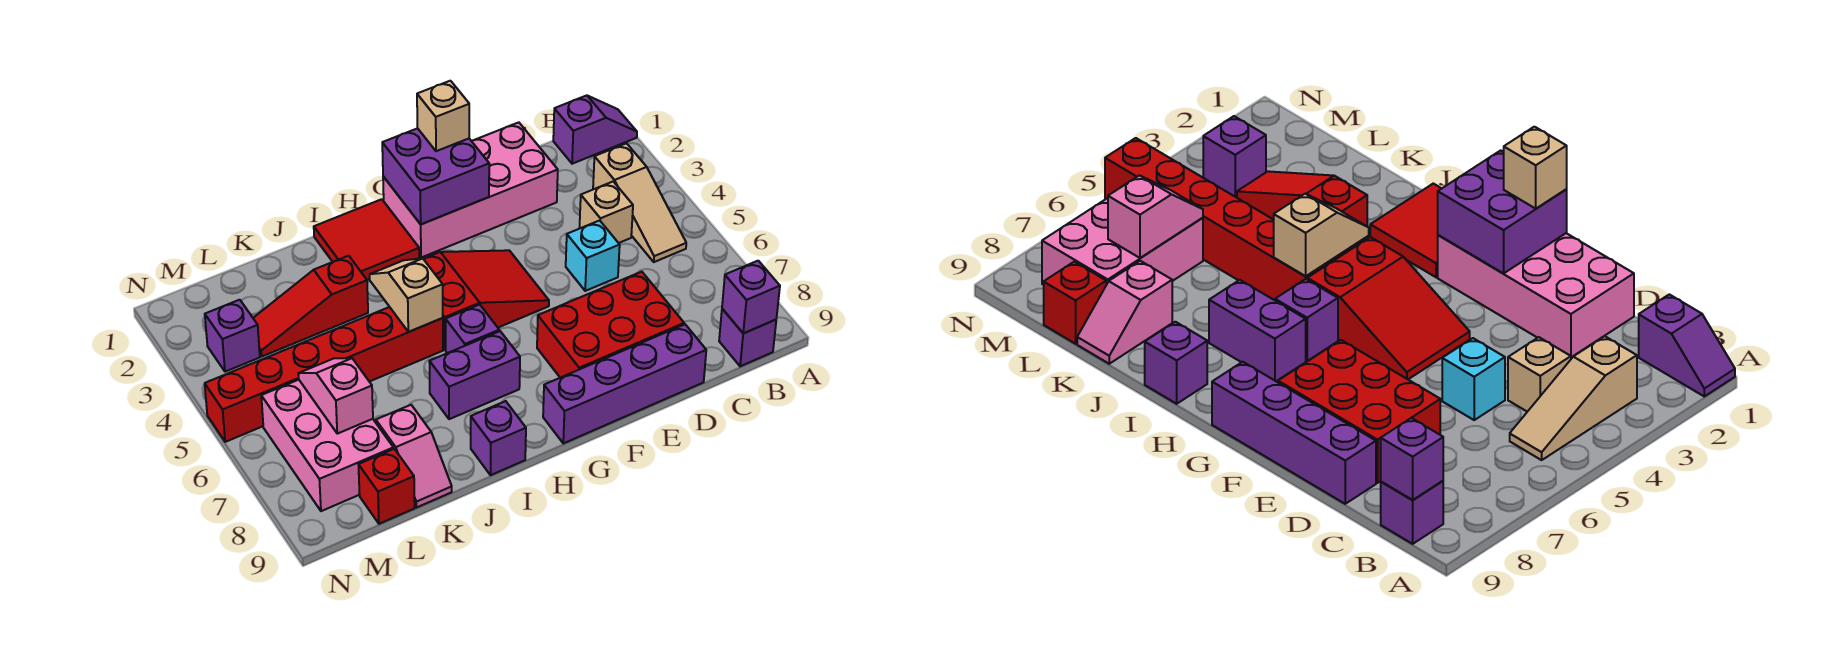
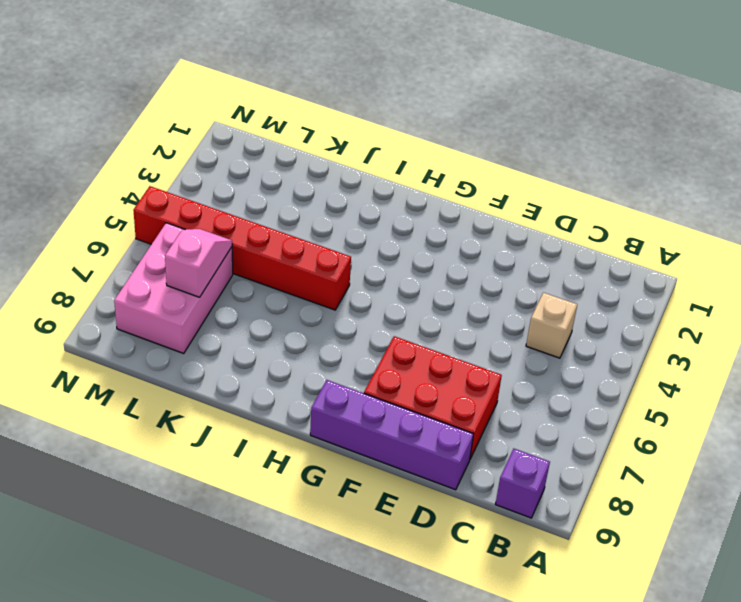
none -> purple 1x2 slope [553,95,637,164]
none -> tan 1x3 slope [593,143,686,262]
none -> pink 2x4 brick [383,122,558,258]

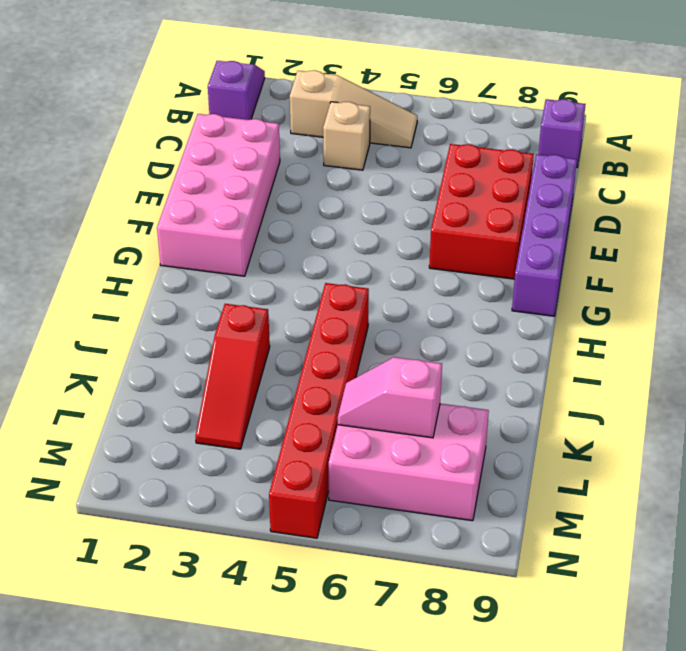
none -> cyan 1x1 brick [566,220,620,291]
none -> red 2x3 slope [424,250,549,350]
none -> red 2x2 tile [314,199,419,280]

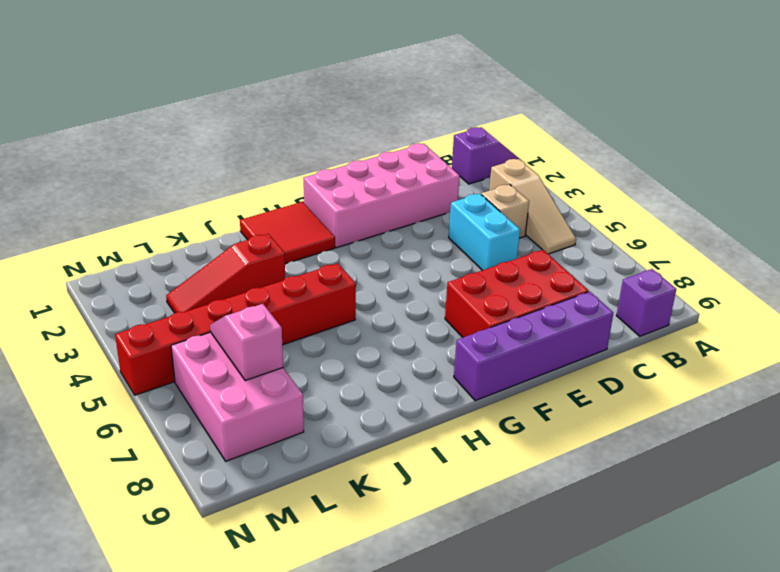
cyan 1x2 brick [449,194,520,270] -> cyan 1x1 brick [566,220,620,291]
none -> red 2x3 slope [424,250,549,350]
none -> purple 1x1 brick [446,304,499,353]
none -> purple 1x2 brick [429,331,520,419]

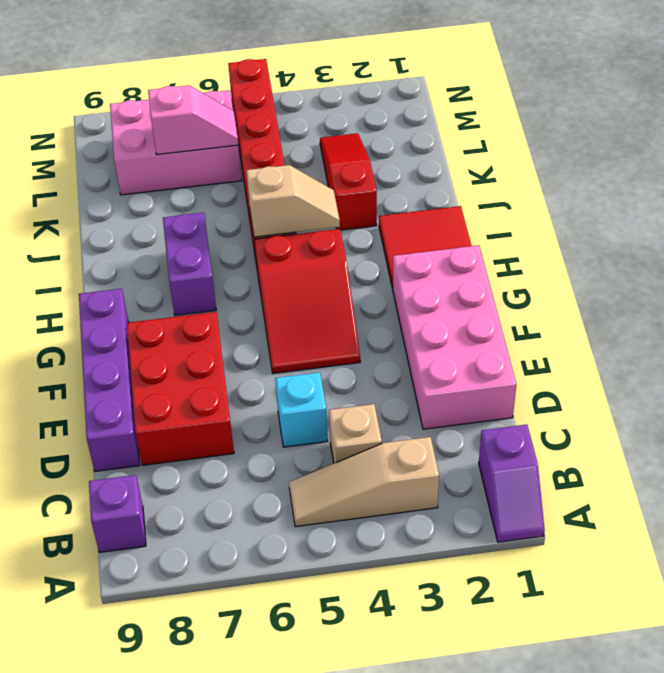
none -> purple 1x1 brick [446,304,499,353]
none -> purple 1x1 brick [471,401,526,475]
none -> pink 1x2 slope [376,405,452,508]

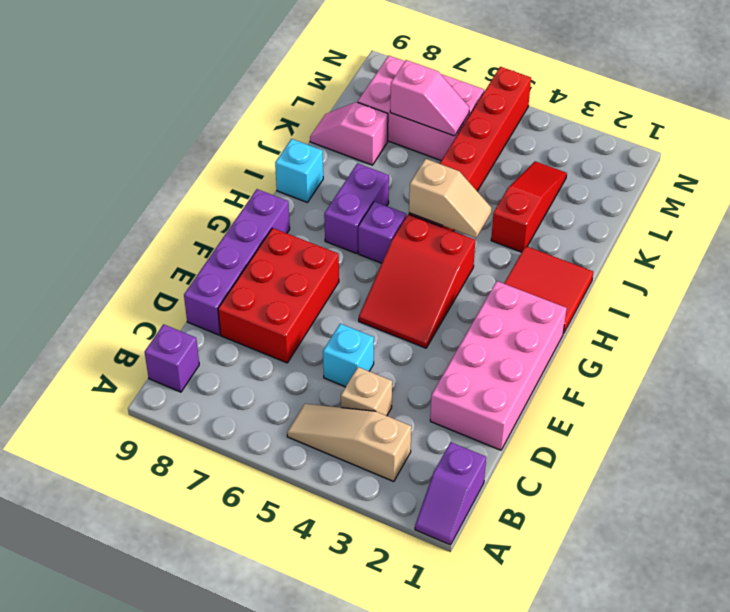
cyan 1x1 brick [275,139,323,203] -> purple 1x1 brick [471,401,526,475]
none -> red 1x1 brick [359,449,415,524]
none -> purple 1x1 brick [205,300,260,372]
none -> purple 1x1 brick [722,261,780,333]

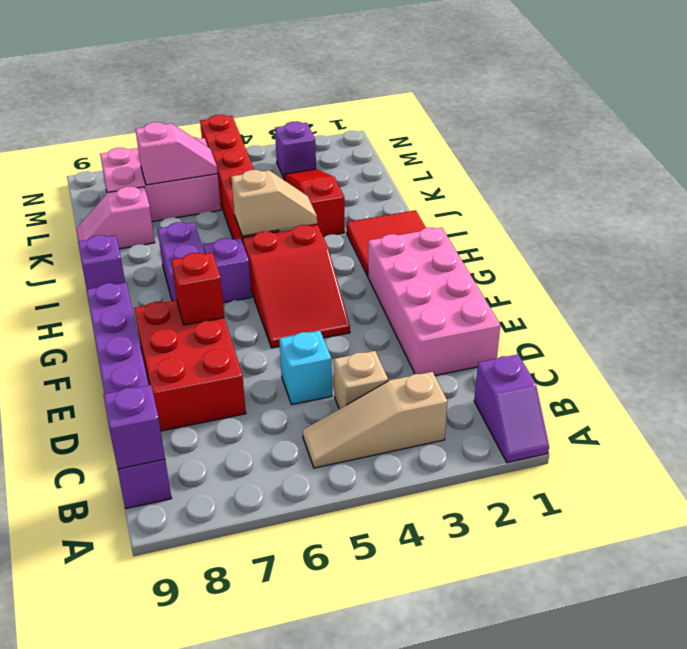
red 1x1 brick [171,253,224,325] -> red 1x1 brick moved to [359,449,415,524]
none -> purple 2x2 brick [382,128,489,224]
none -> tan 1x1 brick [417,81,469,151]

